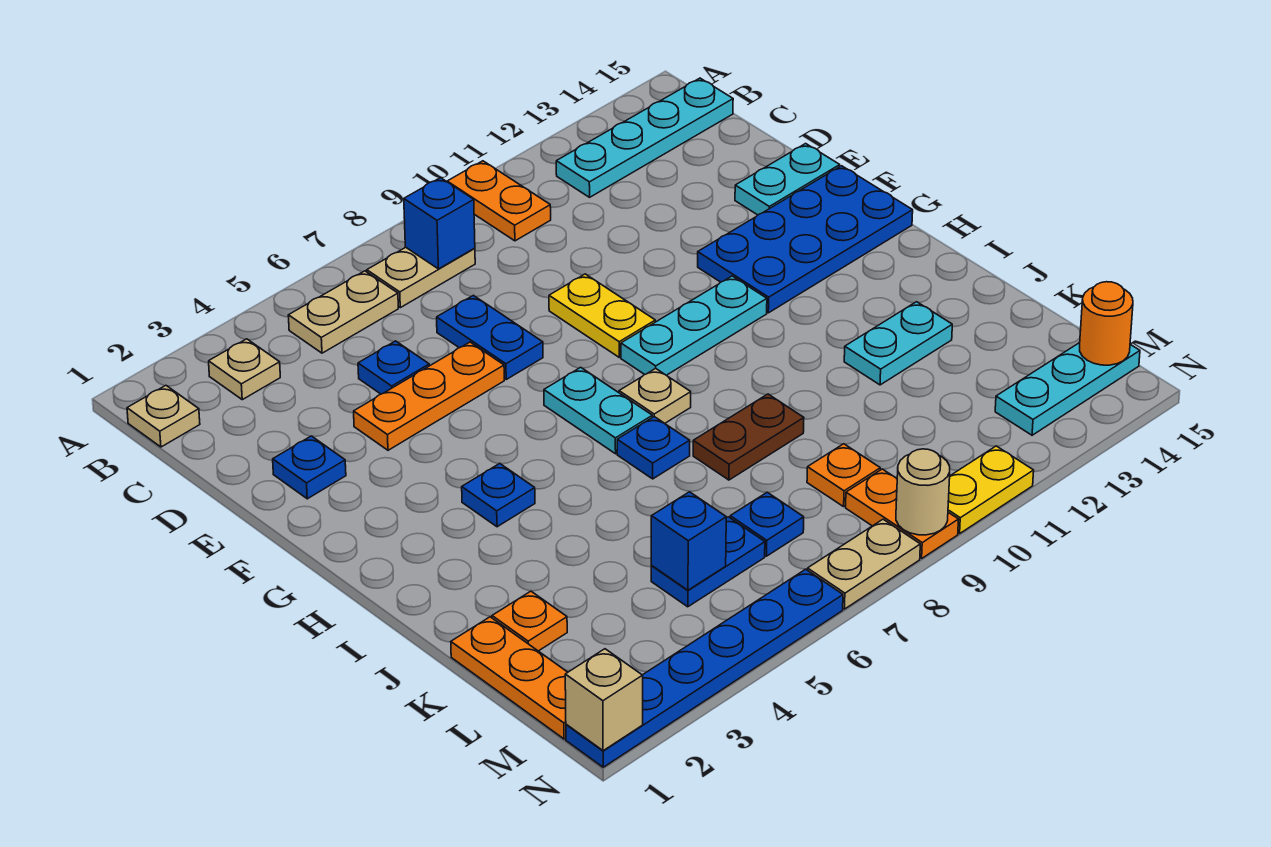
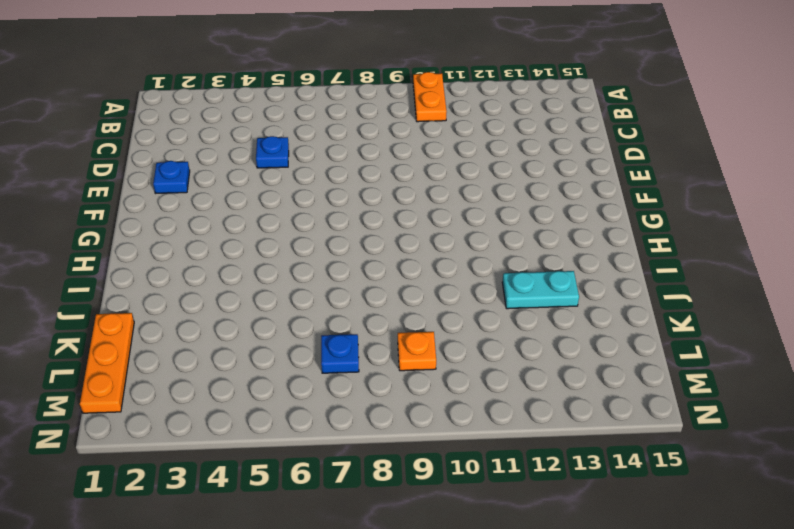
none -> tan 1x1 plate [127,386,200,447]
none -> tan 1x1 plate [209,339,280,400]
none -> tan 1x2 plate [288,271,398,353]
none -> tan 1x2 plate [367,247,475,308]

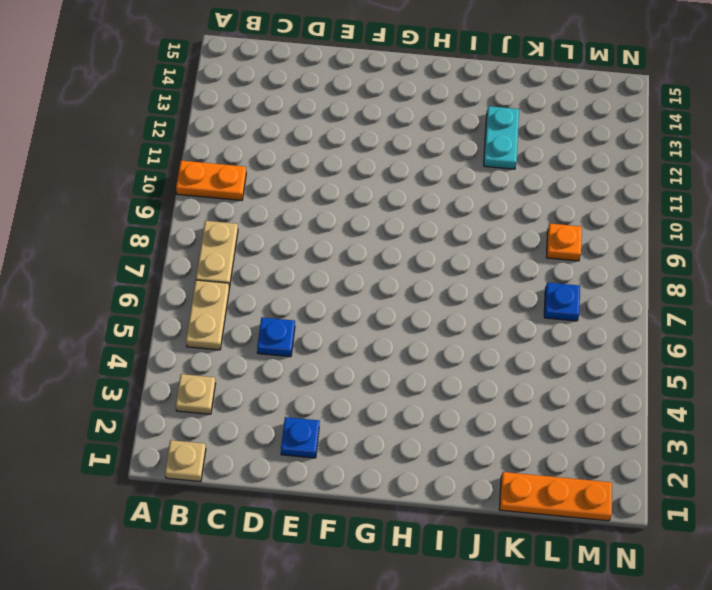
none -> cyan 1x4 plate [556,78,733,197]
none -> blue 1x2 plate [437,295,543,379]
none -> orange 1x3 plate [354,342,504,450]
none -> yellow 1x2 plate [549,274,655,357]

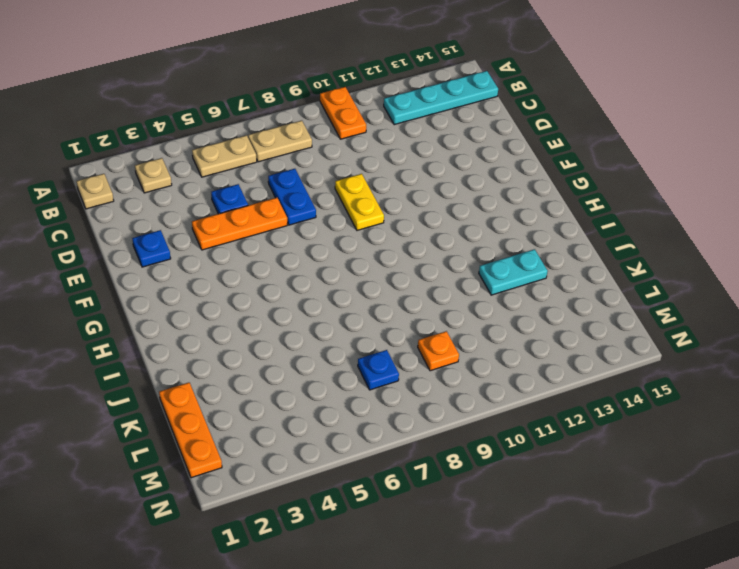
none -> cyan 1x2 plate [735,144,840,215]
none -> blue 2x4 plate [698,166,913,313]
none -> cyan 1x2 plate [544,367,652,454]
none -> cyan 1x3 plate [621,276,767,375]

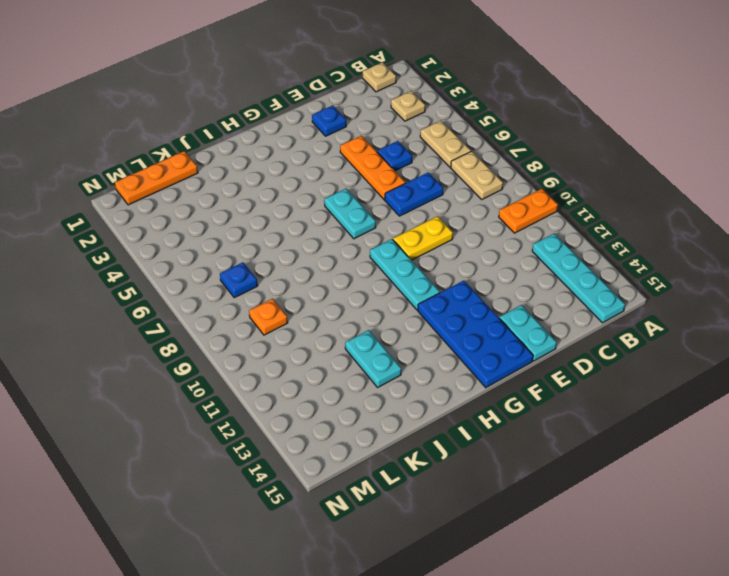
cyan 1x2 plate [324,189,376,239] -> cyan 1x2 plate turned to [544,367,652,454]
none -> blue 1x1 plate [462,463,535,527]
none -> tan 1x1 plate [619,368,691,423]
none -> blue 1x1 plate [617,417,690,479]
none -> brown 1x2 plate [693,394,804,480]

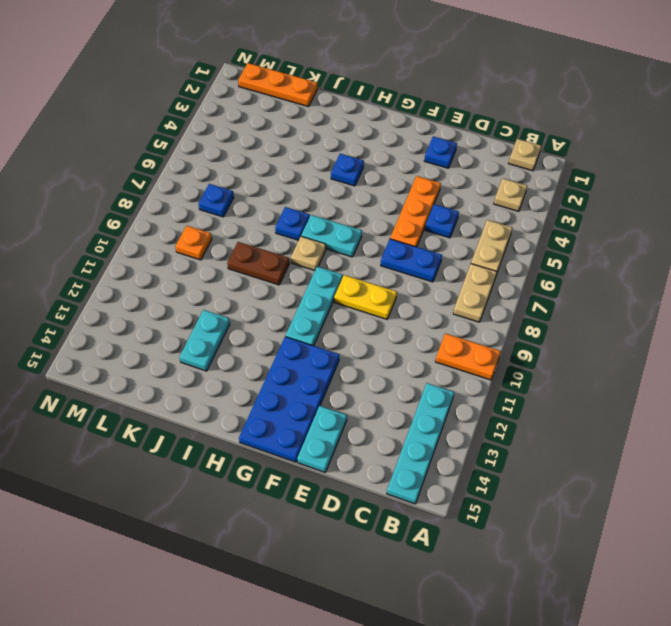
brown 1x2 plate [227,242,289,285] -> brown 1x2 plate turned to [693,394,804,480]
none -> orange 1x1 plate [492,591,567,651]
none -> blue 1x2 plate [651,517,765,607]
none -> orange 1x2 plate [846,469,959,558]
none -> cyan 1x3 plate [995,343,1140,435]

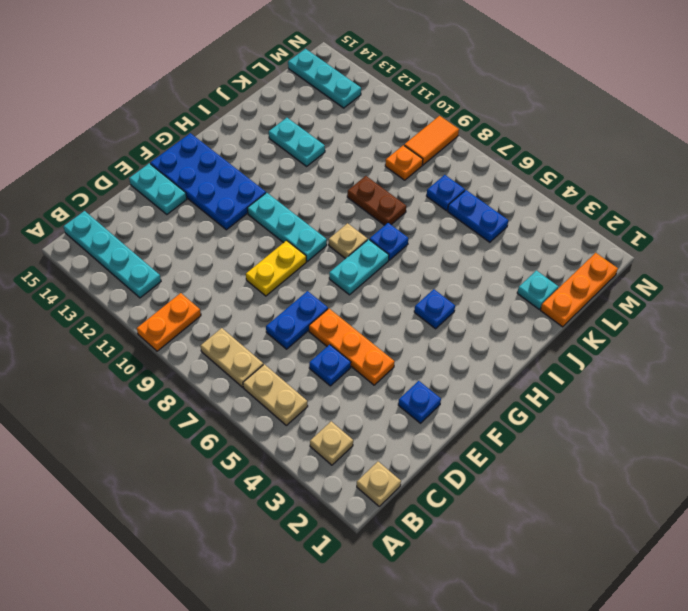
cyan 1x1 plate [517,271,558,309] -> orange 1x1 plate [492,591,567,651]
orange 1x2 tile [404,116,459,165] -> orange 1x2 plate [846,469,959,558]
none -> blue 1x6 plate [566,569,843,767]
none -> tan 1x2 plate [808,519,920,609]
none -> yellow 1x2 plate [948,446,1034,534]
none -> blue 1x1 brick [404,178,475,269]

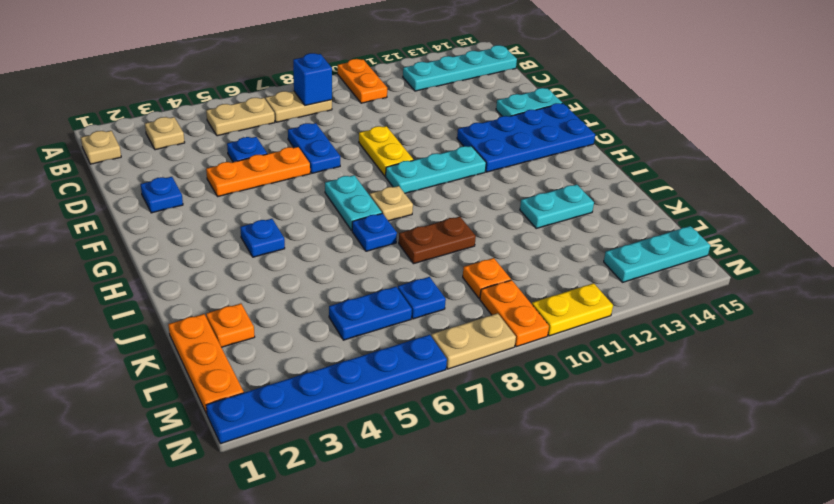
none -> blue 1x1 brick [651,492,726,590]
none -> orange 1x1 round brick [1080,282,1133,365]
none -> tan 1x1 brick [565,649,643,751]
none -> tan 1x1 round brick [896,449,950,535]

